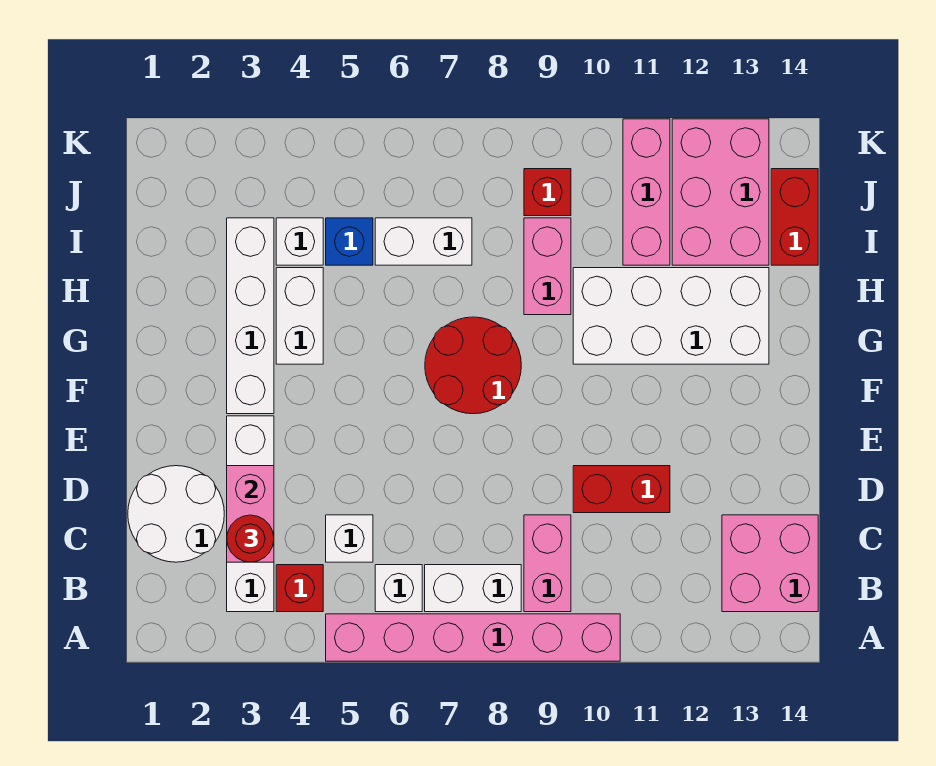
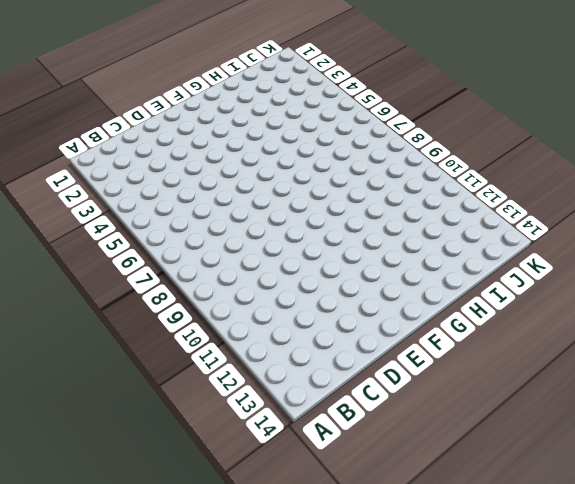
none -> pink 1x6 brick [326,614,620,661]
none -> white 1x4 brick [227,416,274,612]
none -> red 1x1 brick [276,565,323,612]

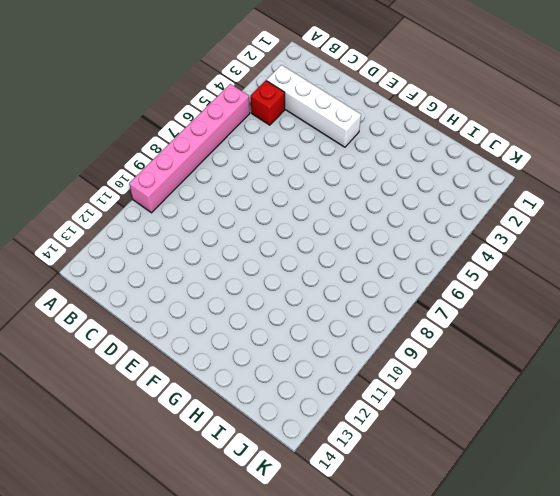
none -> white 1x1 brick [375,565,422,612]
none -> white 1x2 brick [425,565,521,612]
none -> pink 1x2 brick [524,515,571,612]

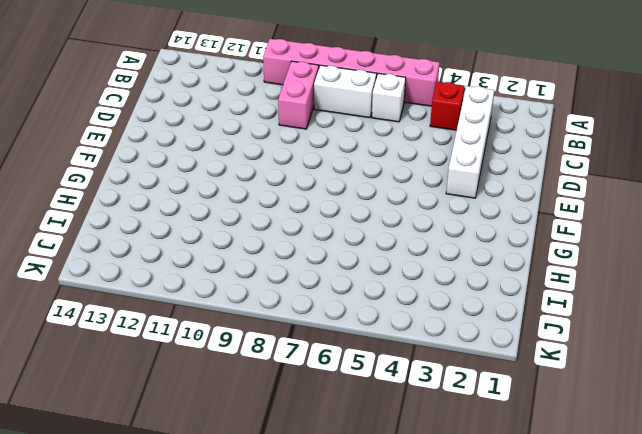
none -> pink 2x2 brick [722,515,818,612]
none -> white 2x2 round brick [128,466,224,562]
none -> white 1x1 brick [326,515,373,562]

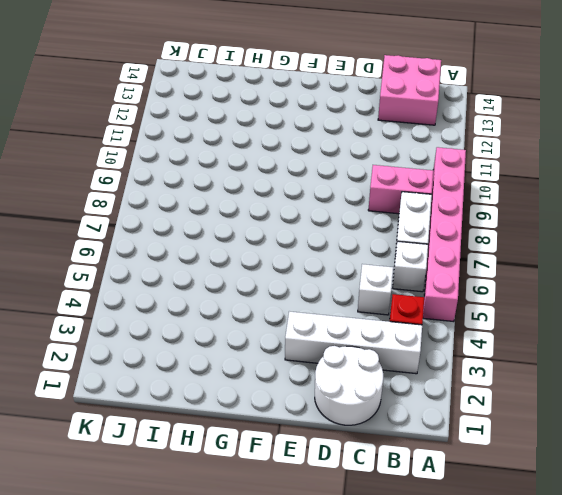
none -> red 1x2 brick [573,466,670,513]
none -> white 1x4 brick [227,218,274,414]
none -> red 2x2 round brick [425,317,521,414]

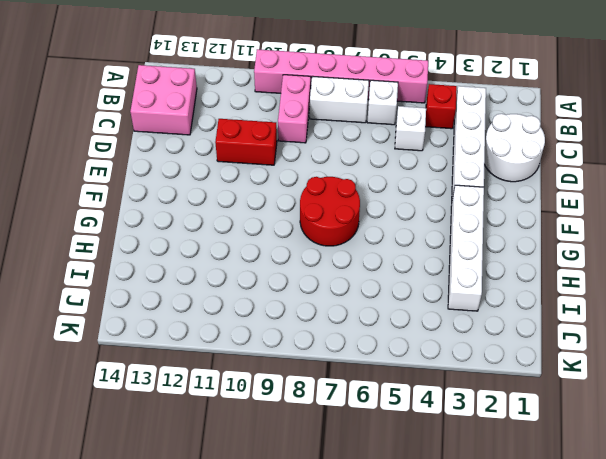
none -> white 1x2 brick [276,268,323,364]
none -> white 2x4 brick [573,268,769,364]
none -> pink 1x2 brick [524,218,571,315]

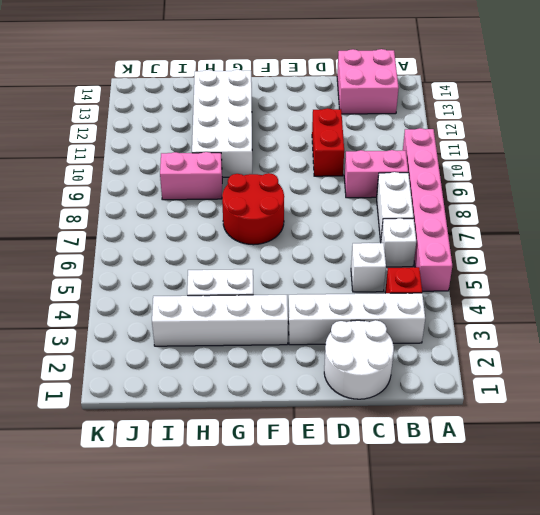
none -> white 1x1 brick [276,218,323,265]
none -> blue 1x1 brick [326,218,373,265]
none -> white 1x2 brick [375,218,472,265]

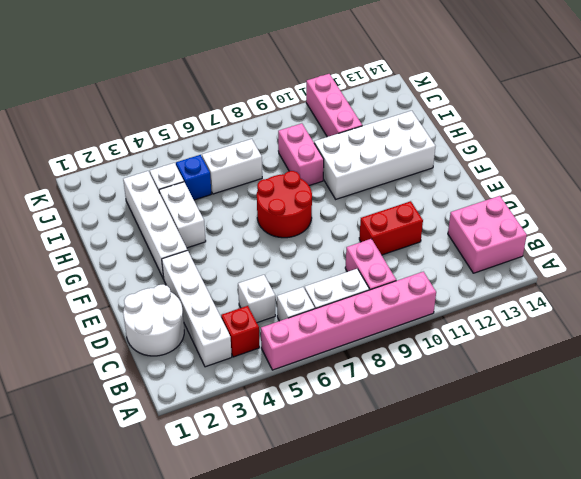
none -> pink 2x3 brick [672,119,769,265]
none -> red 1x2 brick [771,169,818,265]
none -> red 1x1 brick [524,169,571,216]

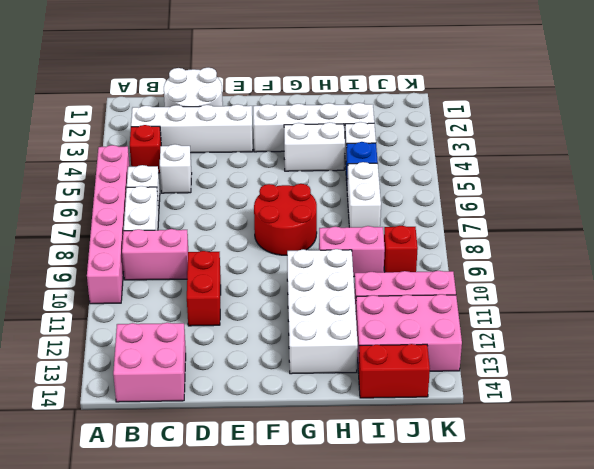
none -> pink 1x2 brick [227,466,274,562]
none -> red 1x1 round brick [227,515,274,562]

